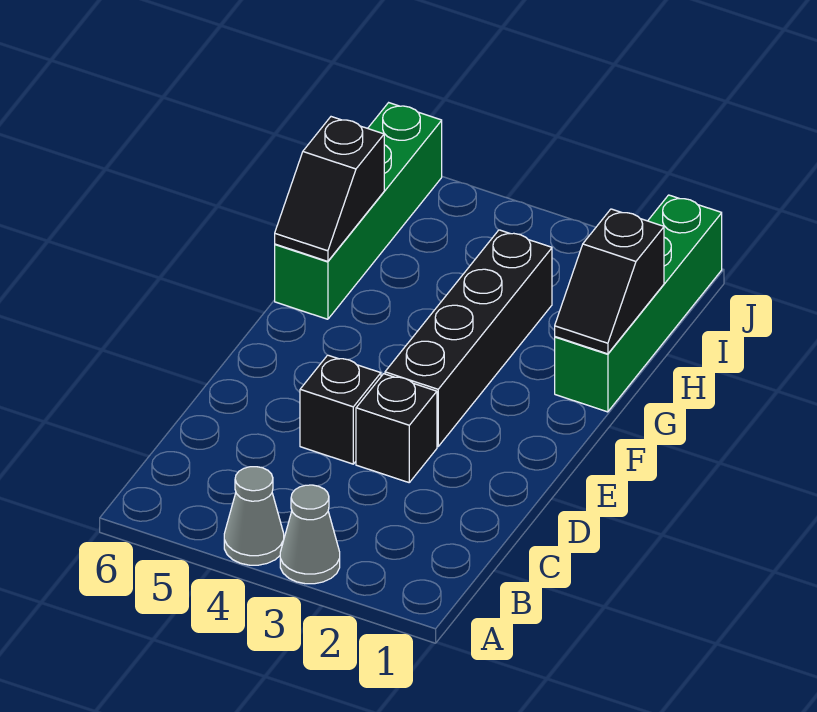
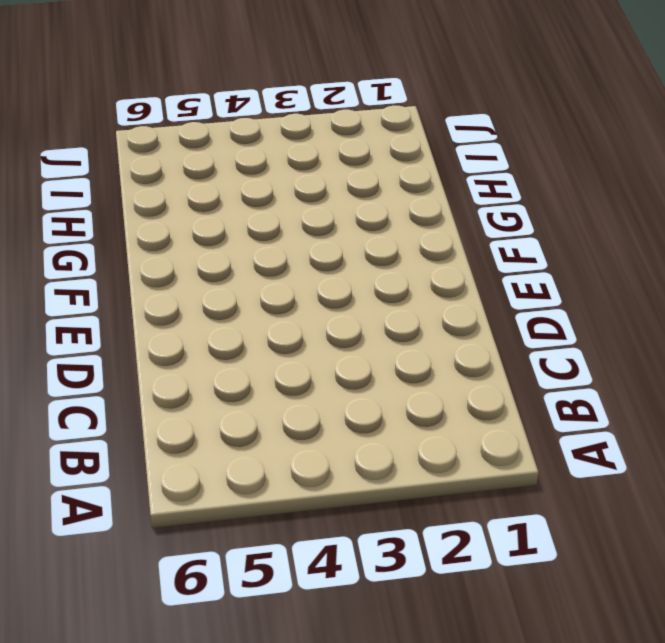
none -> grey 1x1 cone [280,485,340,584]
none -> grey 1x1 cone [224,467,284,565]

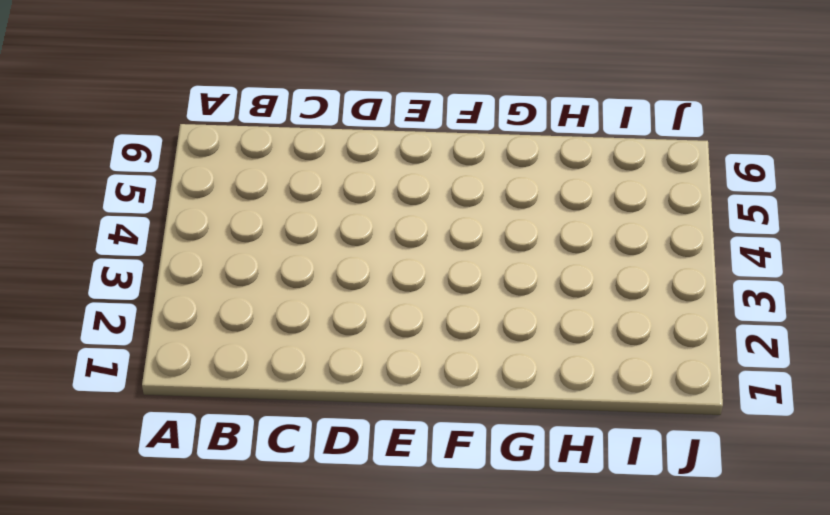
none -> grey 1x1 cone [280,485,340,584]
none -> grey 1x1 cone [224,467,284,565]

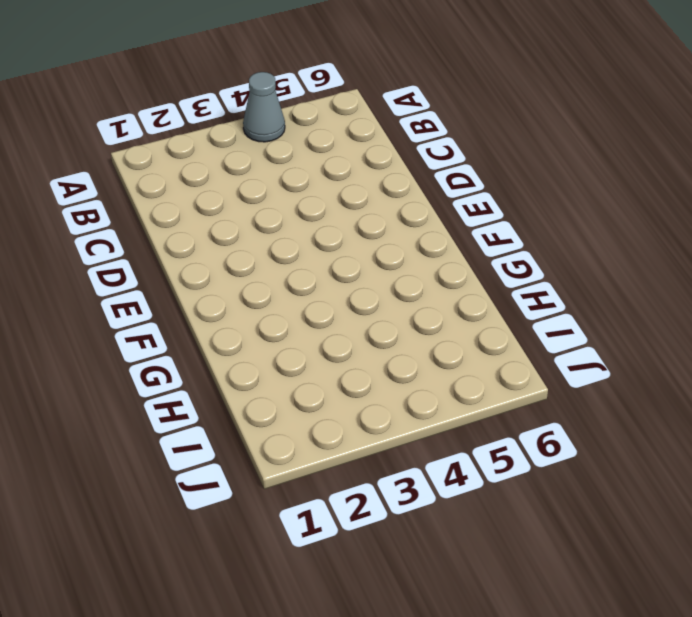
none -> grey 1x1 cone [280,485,340,584]
none -> black 1x1 brick [356,374,437,482]

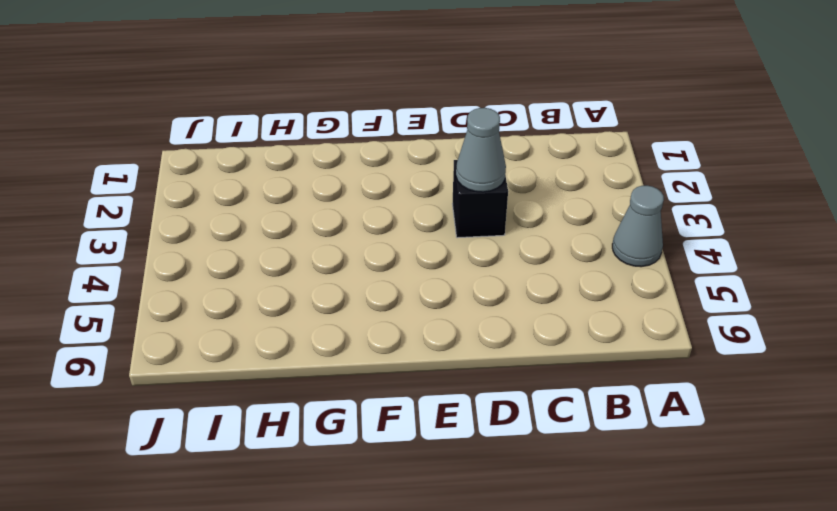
grey 1x1 cone [456,108,506,192] -> grey 1x1 cone moved to [280,485,340,584]
none -> black 1x1 brick [300,355,381,464]
none -> black 1x4 brick [385,230,552,447]

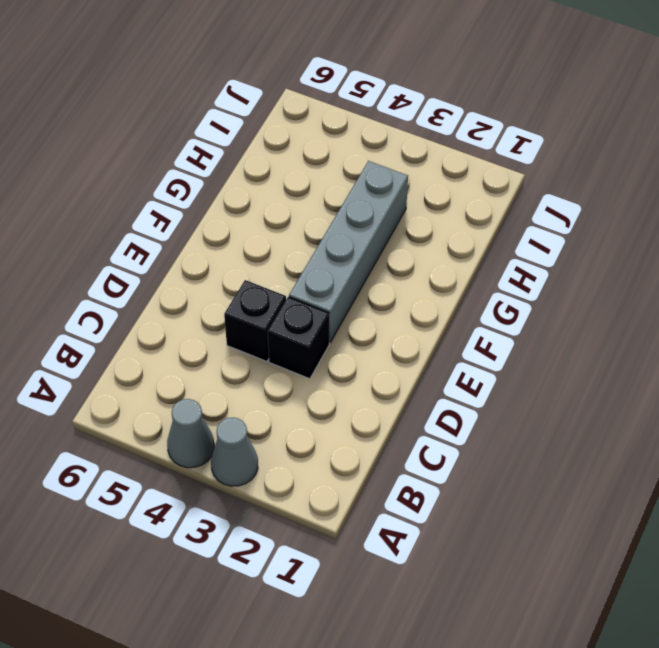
grey 1x4 brick [289,161,408,342] -> black 1x4 brick [385,230,552,447]
none -> green 1x4 brick [555,195,722,412]
none -> green 1x4 brick [275,103,442,319]

